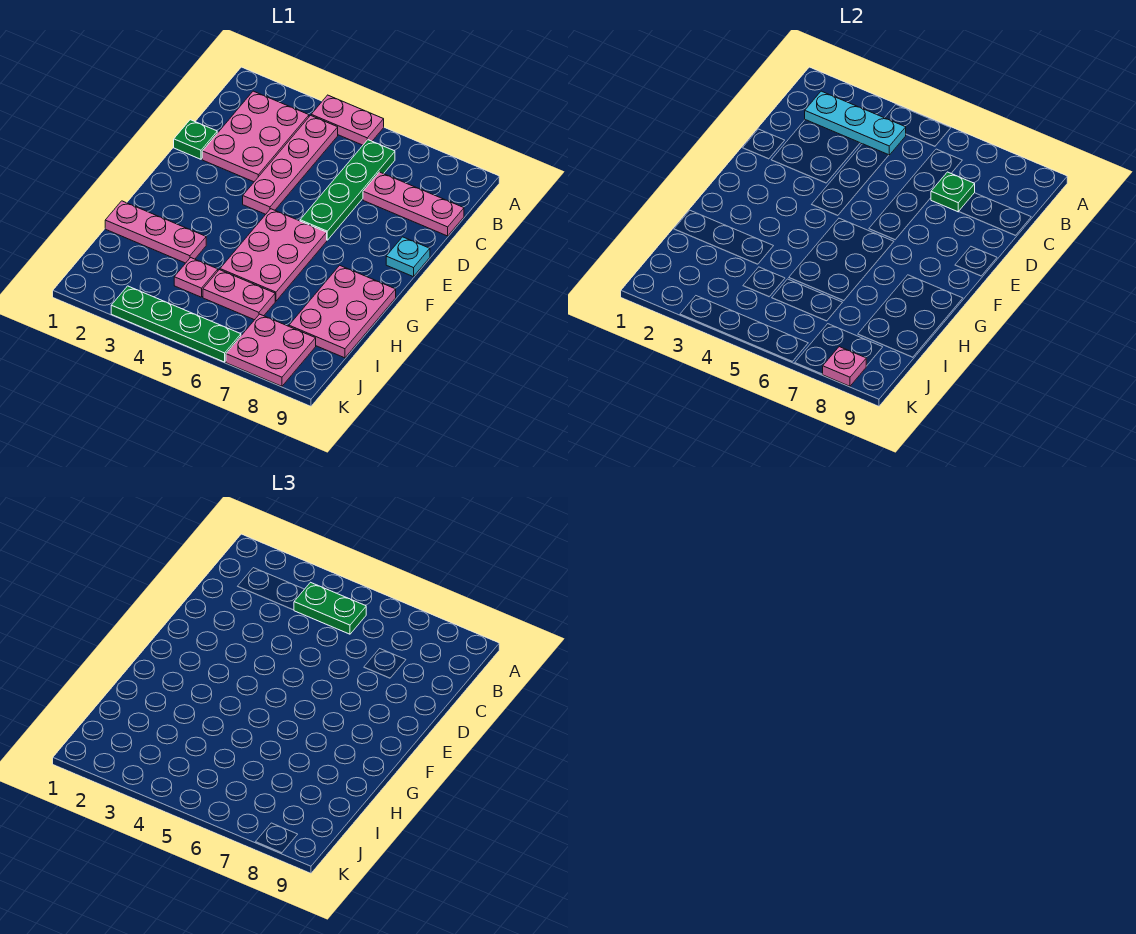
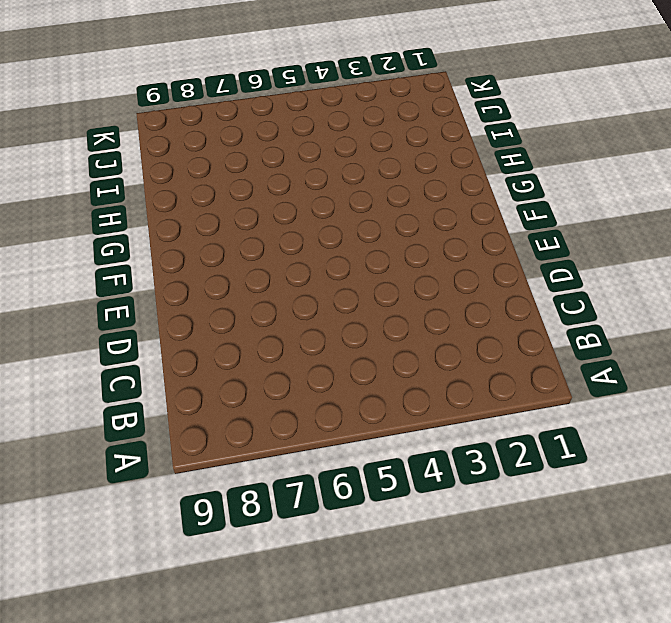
none -> pink 1x2 plate [311,95,384,145]
none -> pink 2x3 plate [202,91,309,182]
none -> pink 1x4 plate [243,115,338,214]

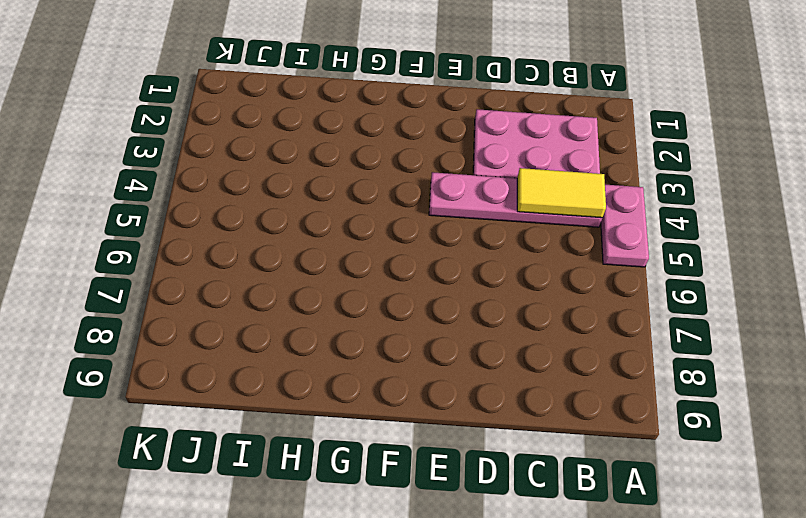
yellow 1x2 tile [517,168,606,218] -> cyan 1x3 plate [805,91,906,155]
none -> green 1x4 plate [300,140,395,240]
none -> pink 1x3 plate [363,172,464,236]
none -> green 1x1 plate [174,120,217,159]

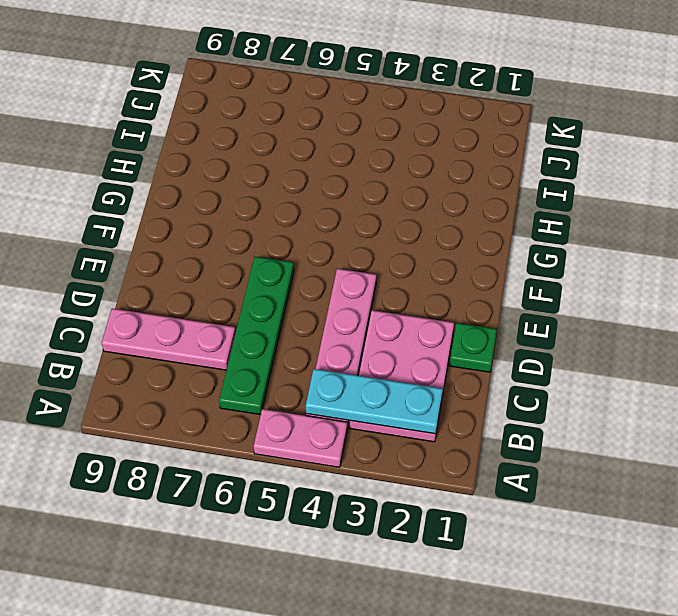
none -> cyan 1x1 plate [386,237,430,277]
none -> pink 2x3 plate [220,209,327,301]
none -> pink 2x3 plate [289,265,396,358]

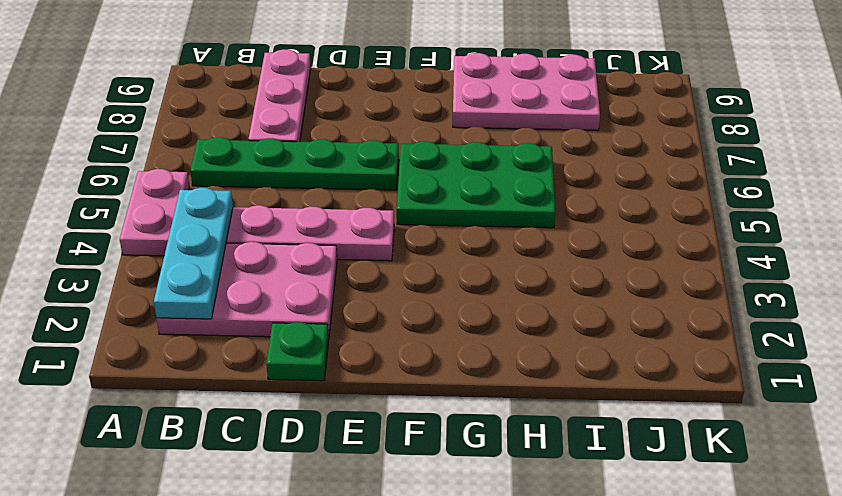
green 2x3 plate [397,141,556,228] -> pink 2x3 plate [220,209,327,301]
none -> cyan 1x1 plate [386,237,430,277]
none -> pink 1x3 plate [105,201,206,263]
none -> pink 1x1 plate [174,258,218,297]

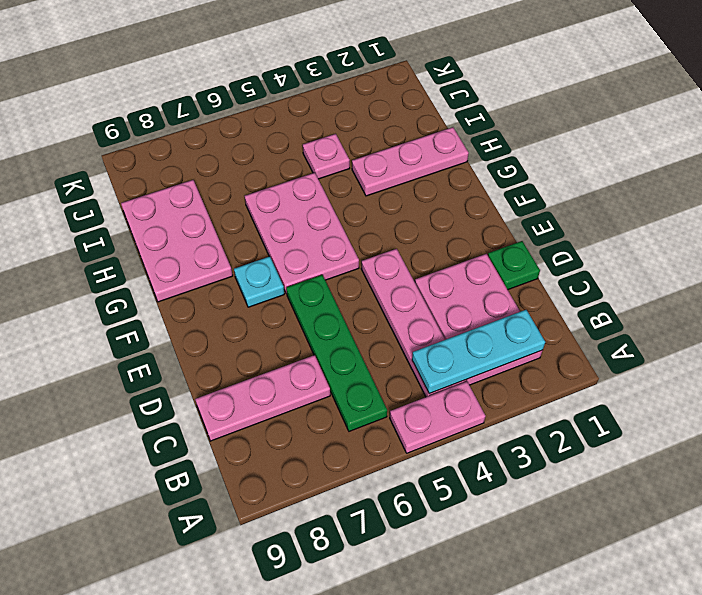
cyan 1x1 plate [234,256,284,307] -> cyan 1x1 plate moved to [386,237,430,277]
none -> pink 1x2 plate [203,270,275,320]
none -> pink 2x2 plate [226,314,316,386]
none -> green 1x4 plate [111,286,241,362]

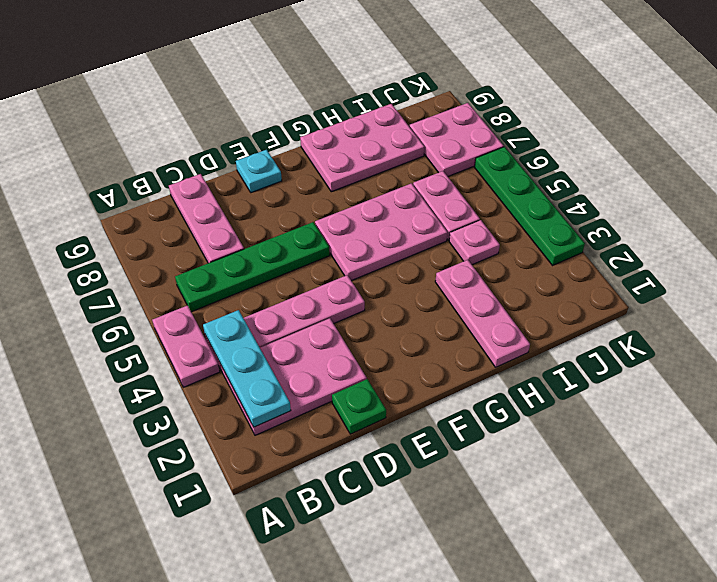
none -> green 1x1 plate [931,172,975,212]
none -> pink 1x1 plate [823,347,866,386]
none -> green 1x2 plate [294,582,366,634]

